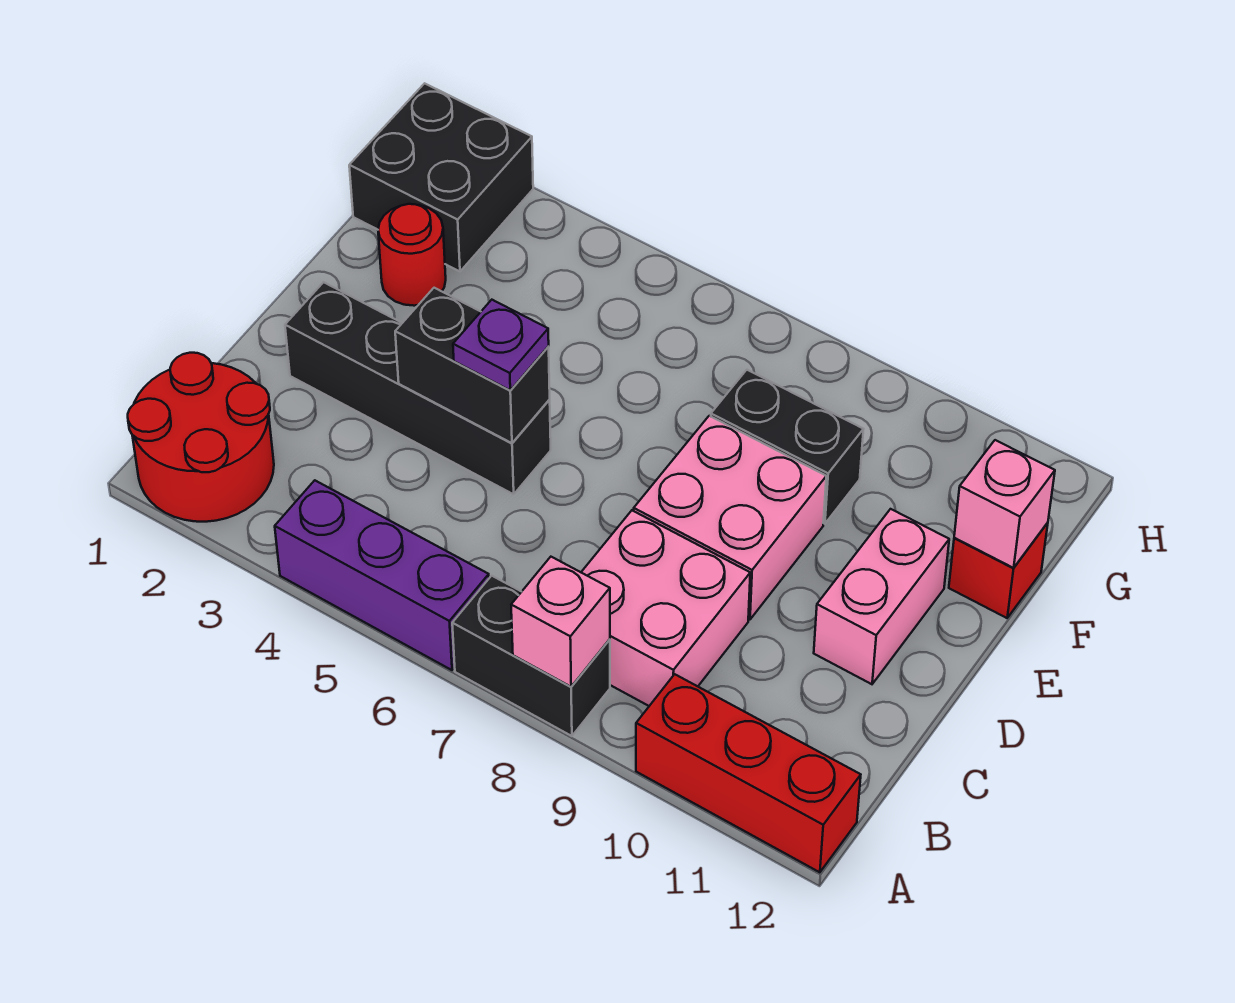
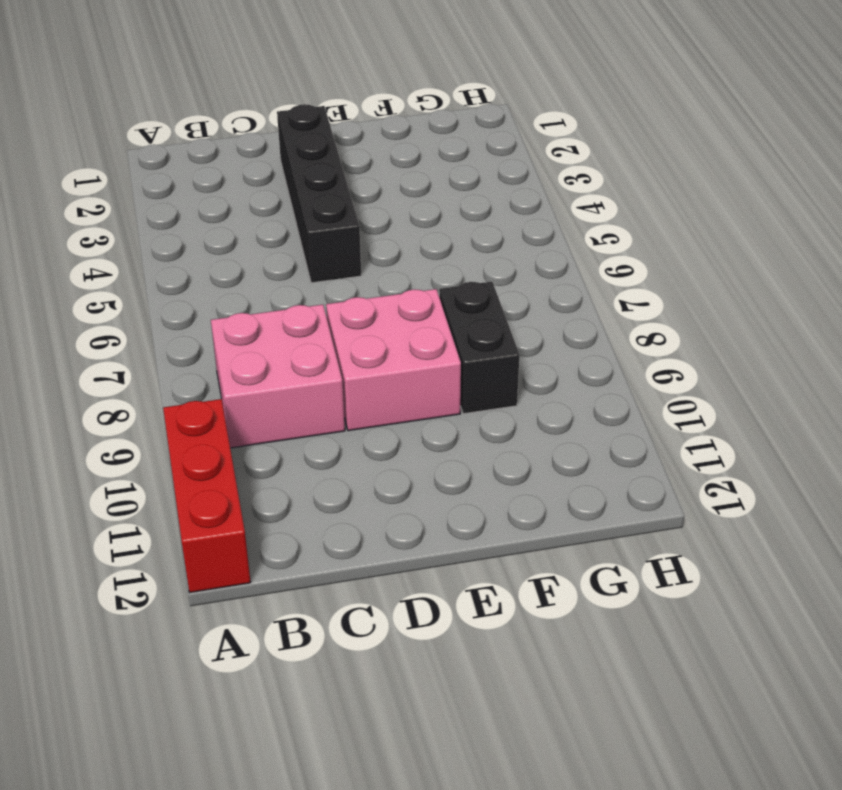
none -> red 2x2 round brick [128,353,274,522]
none -> purple 1x3 brick [275,480,489,670]
none -> black 1x2 brick [452,576,610,736]

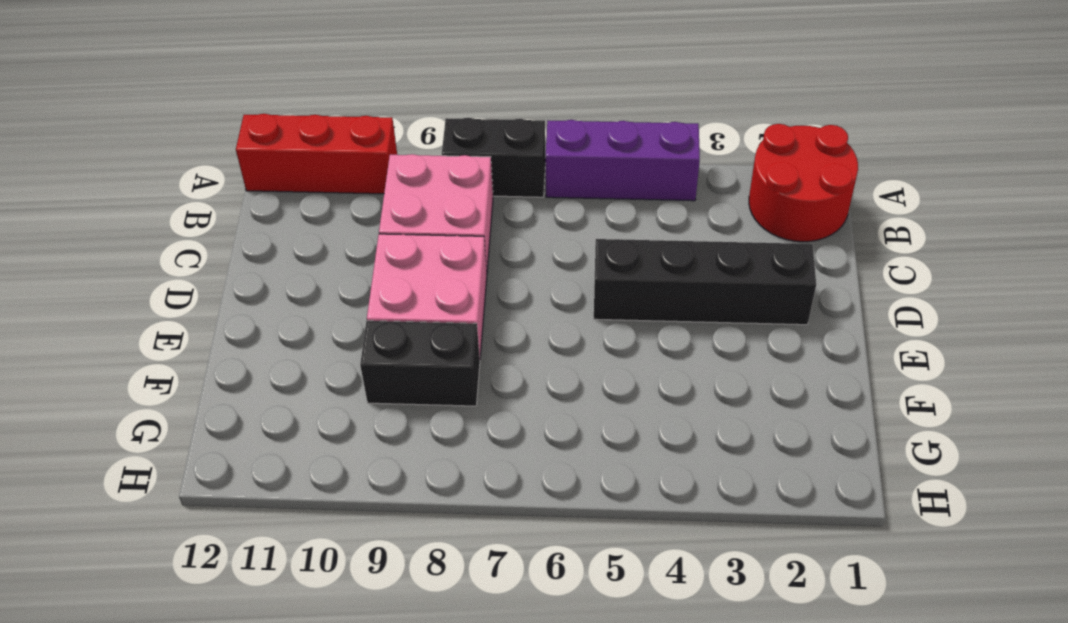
none -> pink 1x2 brick [814,509,949,684]
none -> red 1x1 round brick [378,204,446,306]
none -> red 1x1 brick [949,523,1048,618]

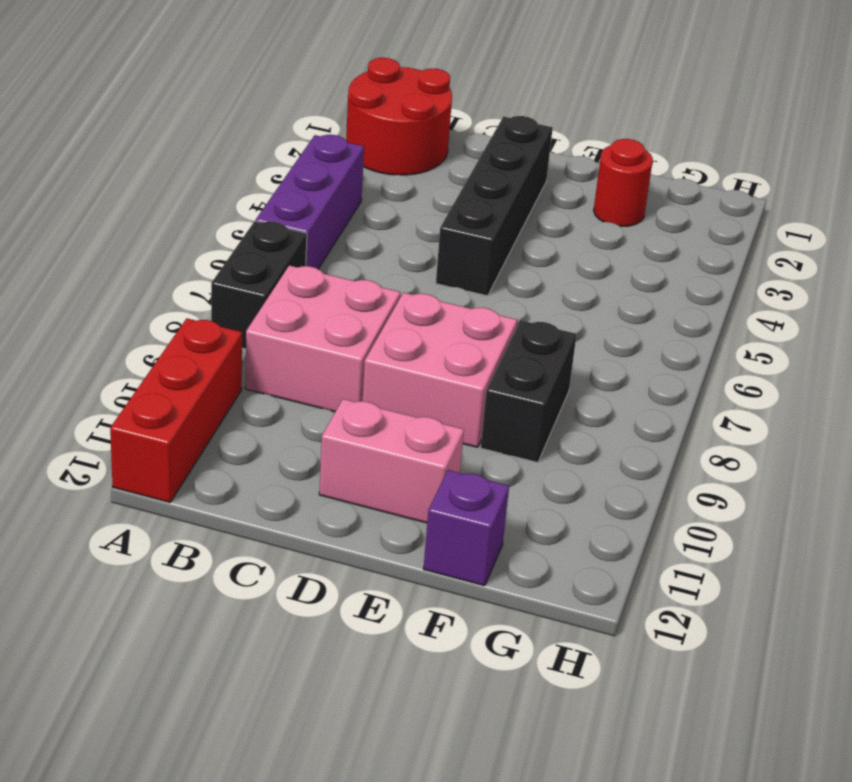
purple 1x1 brick [423,470,509,586] -> red 1x1 brick [949,523,1048,618]
none -> black 2x2 brick [349,83,533,271]
none -> pink 1x1 brick [511,557,610,687]
none -> black 1x2 brick [395,288,550,443]

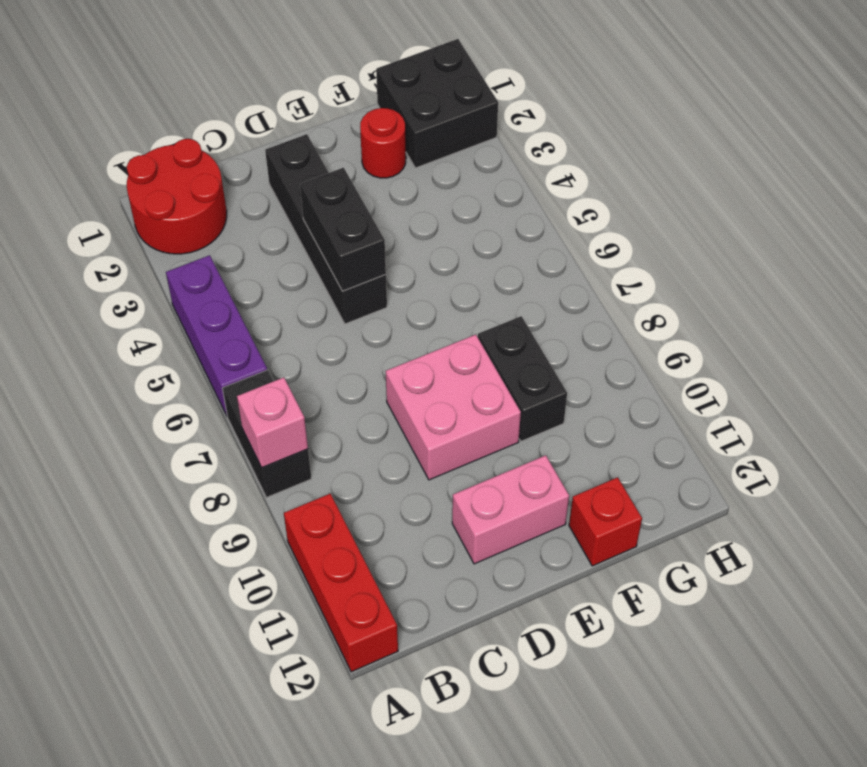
none -> pink 2x2 brick [581,511,750,706]
none -> pink 1x1 brick [954,440,1055,568]
none -> purple 1x1 plate [453,300,549,390]

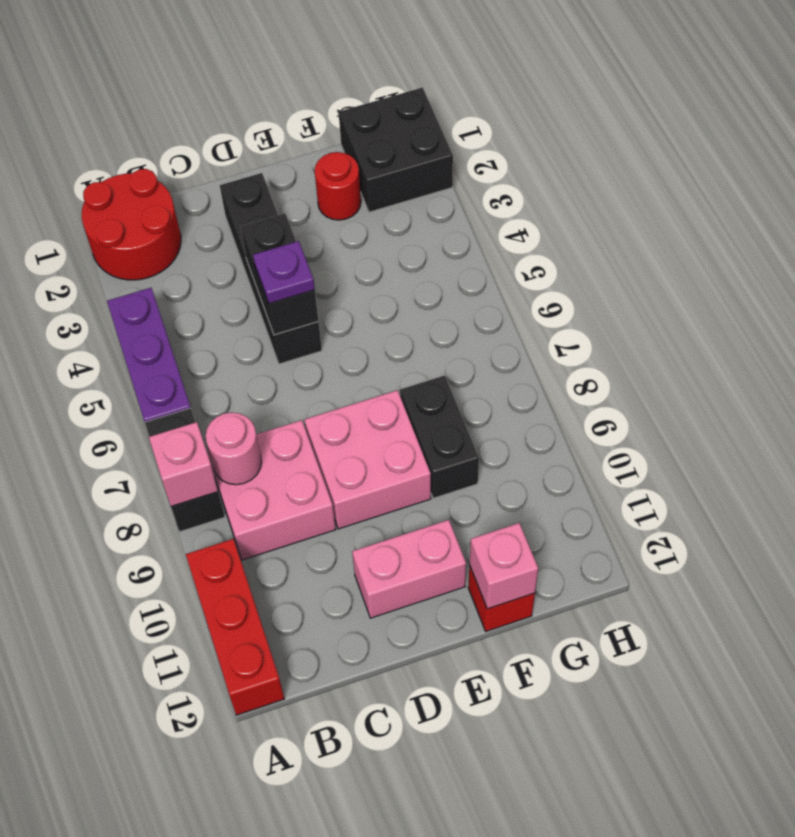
pink 1x1 round brick [206,412,262,485] -> none

